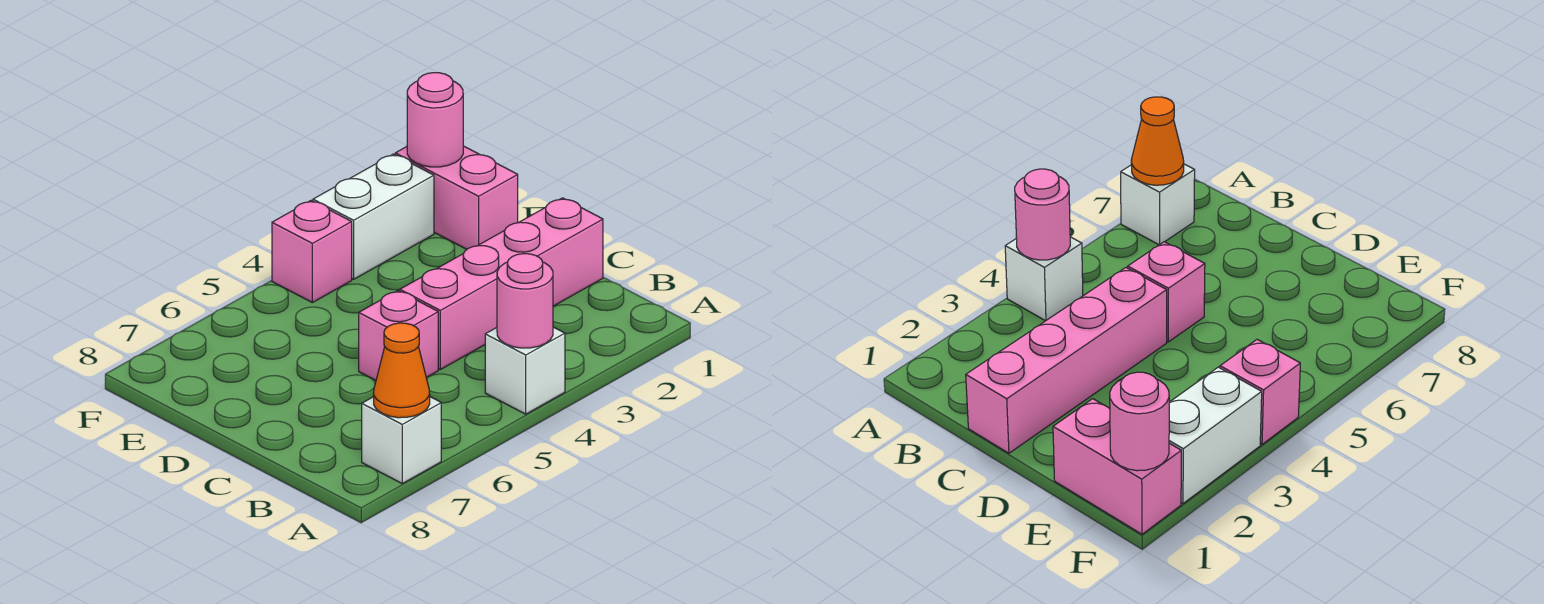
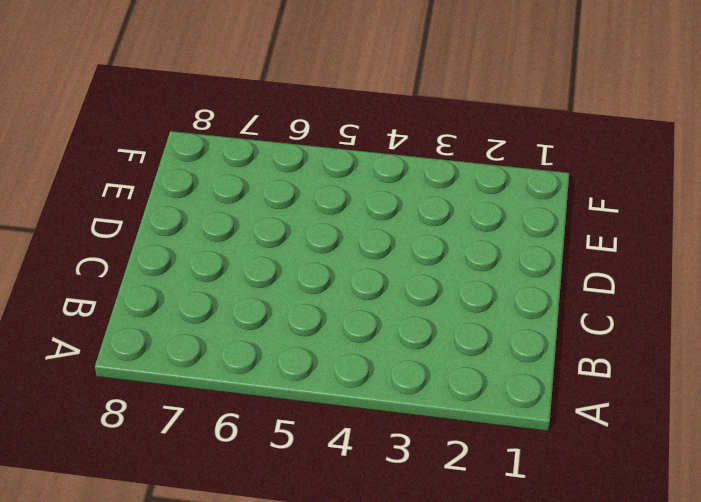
none -> white 1x1 brick [485,327,565,414]
none -> white 1x1 brick [362,397,441,483]

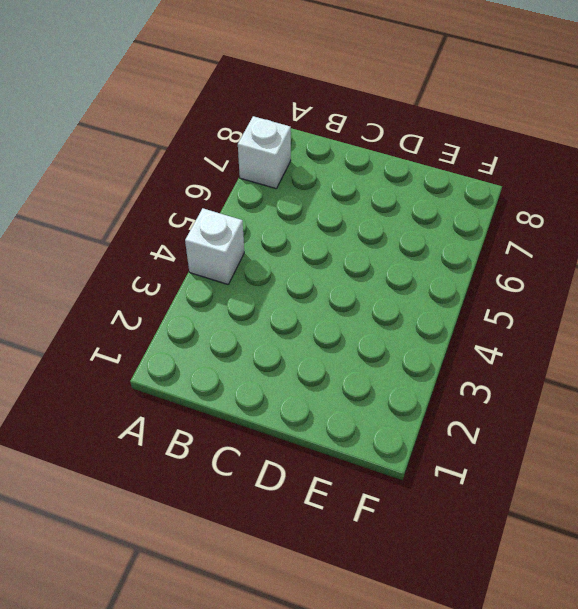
none -> pink 1x4 brick [400,198,603,369]
none -> pink 1x1 brick [359,291,438,380]

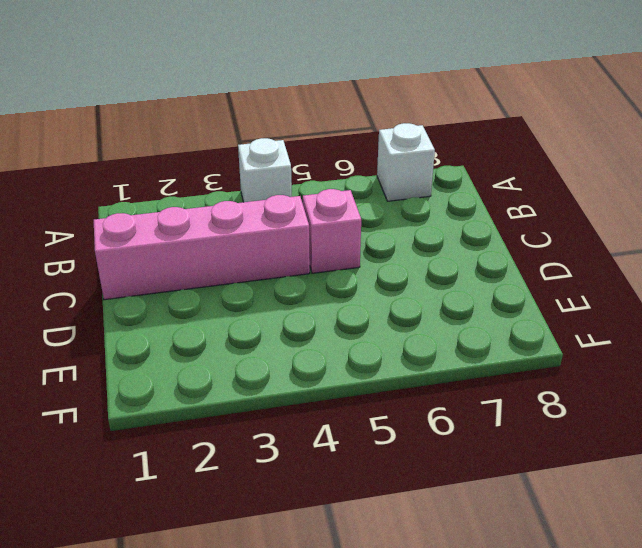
none -> pink 1x2 brick [395,146,518,249]
none -> white 1x2 brick [313,154,434,279]

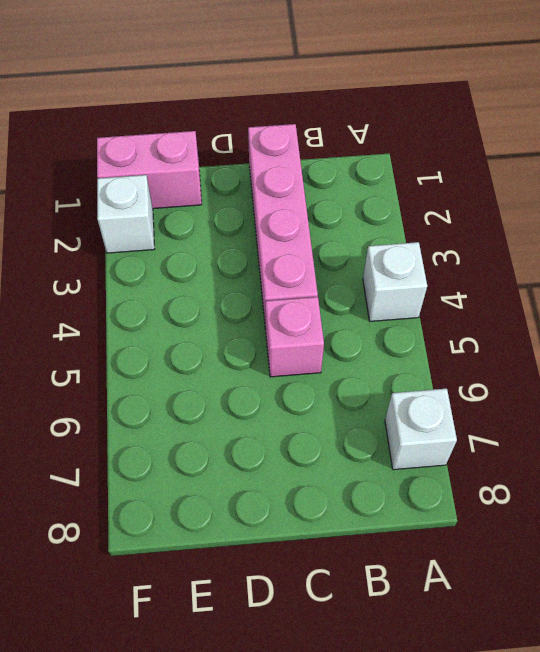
white 1x1 brick [97,175,154,253] -> white 1x2 brick [313,154,434,279]
none -> pink 1x1 brick [272,200,352,303]
none -> pink 1x1 round brick [497,254,553,348]

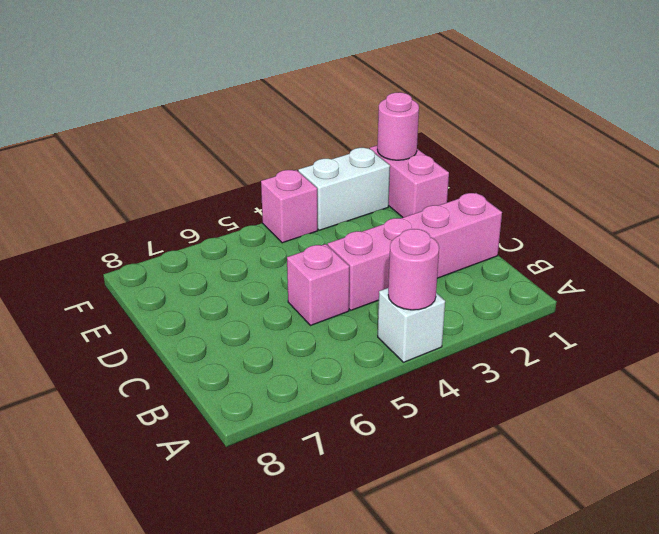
none -> white 1x1 brick [362,397,441,483]
none -> orange 1x1 cone [374,323,430,418]

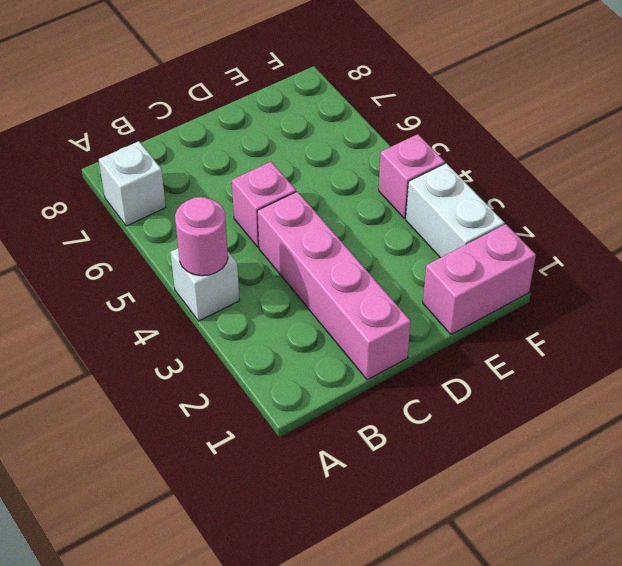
none -> orange 1x1 cone [374,323,430,418]
none -> pink 1x1 round brick [407,73,463,167]

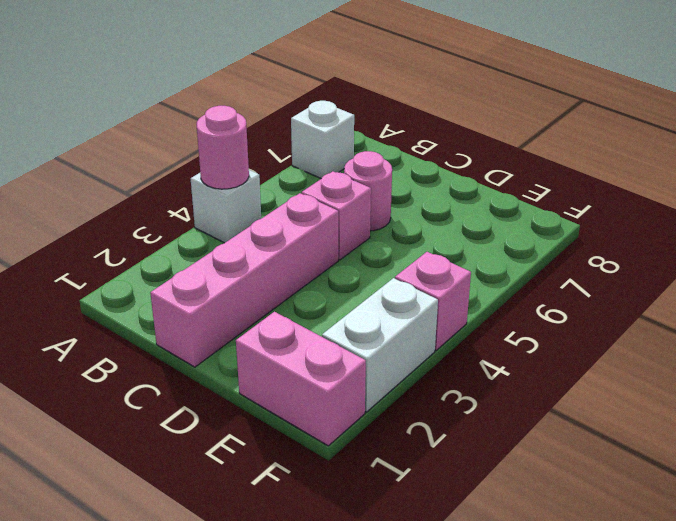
pink 1x1 round brick [344,151,392,231] -> pink 1x1 round brick moved to [407,73,463,167]
none -> orange 1x1 cone [374,323,430,418]

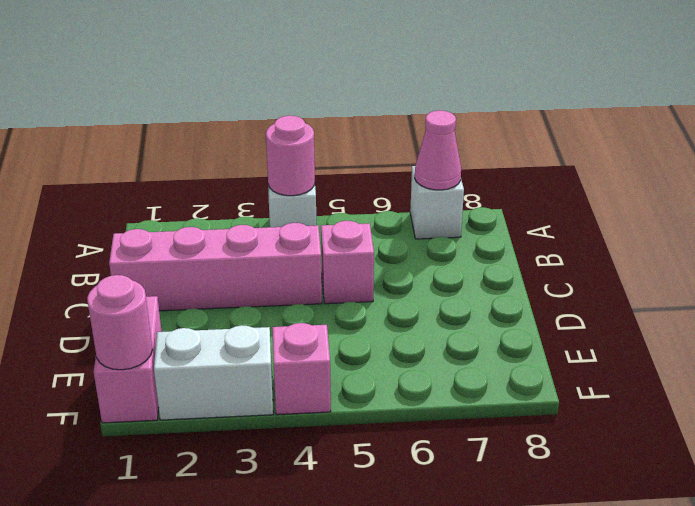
pink 1x1 cone [415,110,461,190] -> orange 1x1 cone [374,323,430,418]

